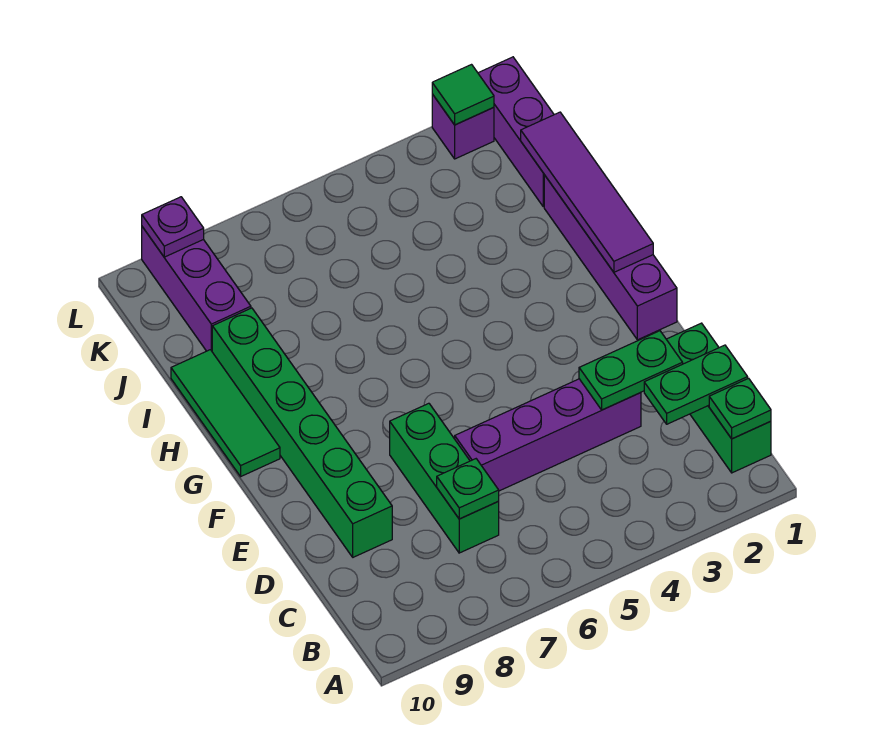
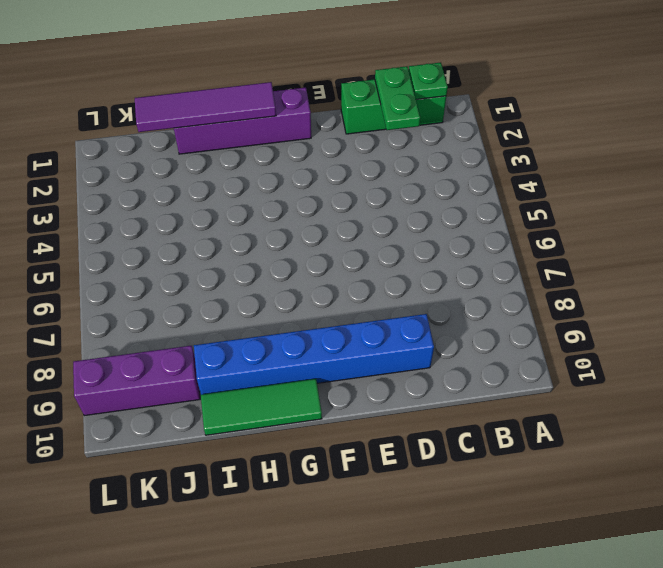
blue 1x6 brick [194,314,434,395] -> green 1x6 brick [212,308,392,557]
none -> green 1x3 brick [390,403,499,553]
none -> purple 1x4 brick [455,379,641,491]
none -> purple 1x3 brick [478,57,554,207]

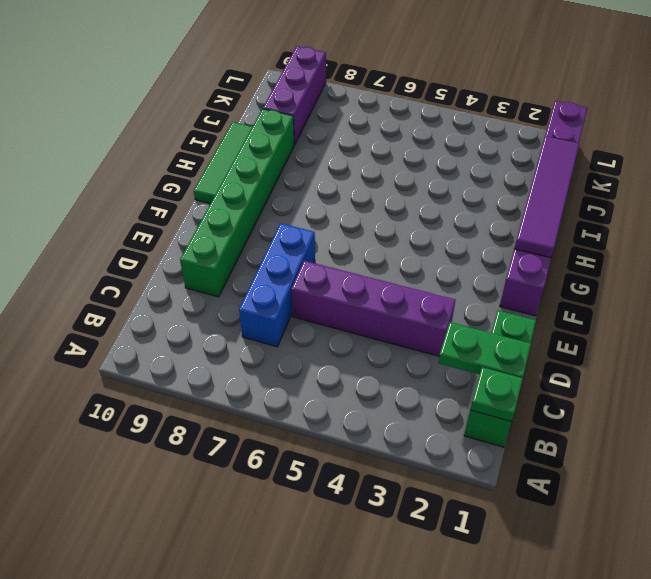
blue 1x3 brick [239,223,315,347] -> green 1x3 brick [390,403,499,553]
none -> purple 1x1 brick [432,94,494,159]
none -> green 1x1 plate [437,459,499,519]
none -> green 1x2 plate [579,331,683,410]

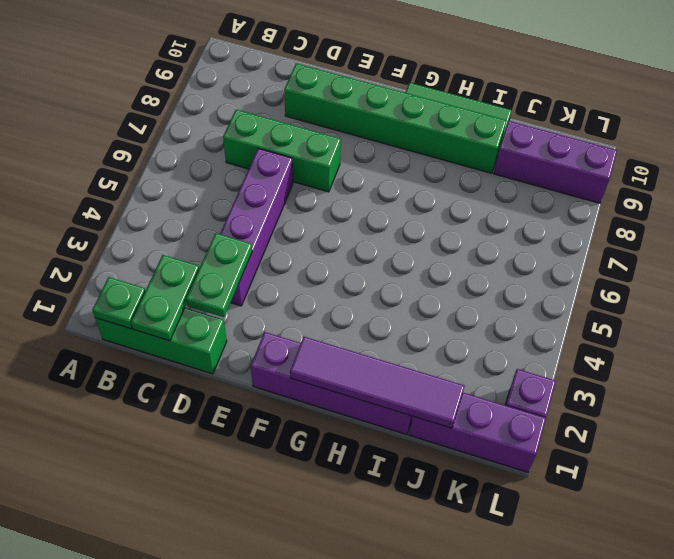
none -> green 1x1 plate [437,459,499,519]
none -> green 1x1 tile [432,65,494,125]
none -> purple 1x1 plate [142,197,204,257]

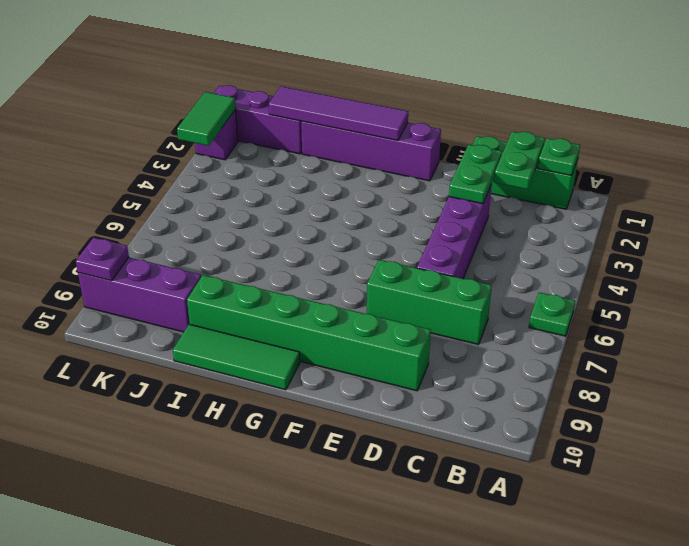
green 1x1 plate [529,292,575,336] -> green 1x1 plate moved to [437,459,499,519]
green 1x2 tile [177,92,236,146] -> green 1x1 tile [432,65,494,125]

